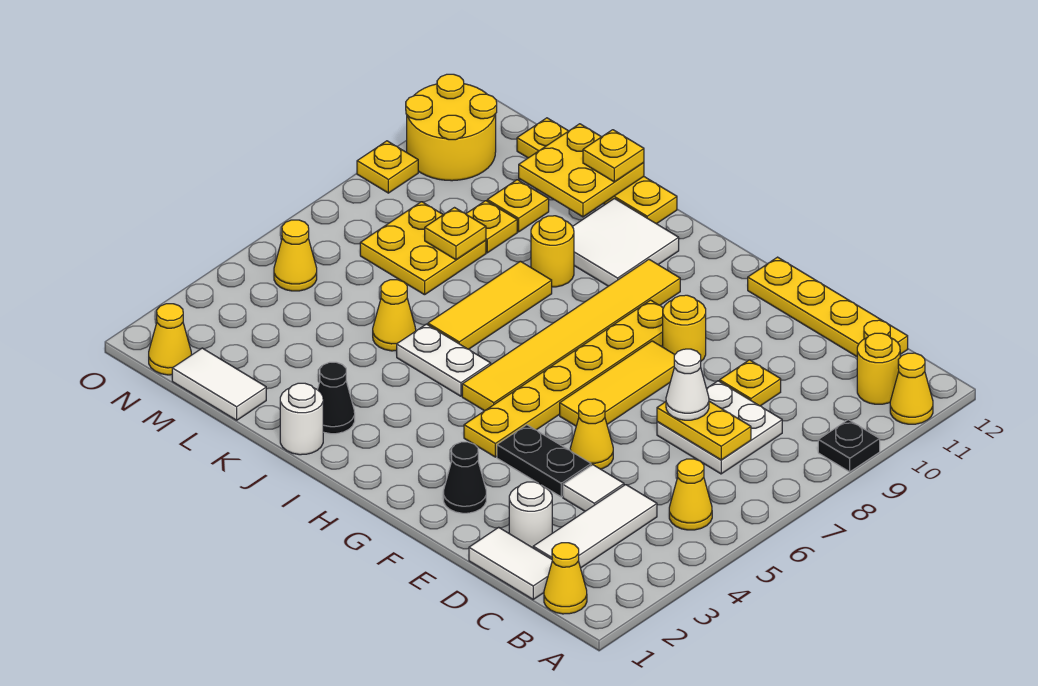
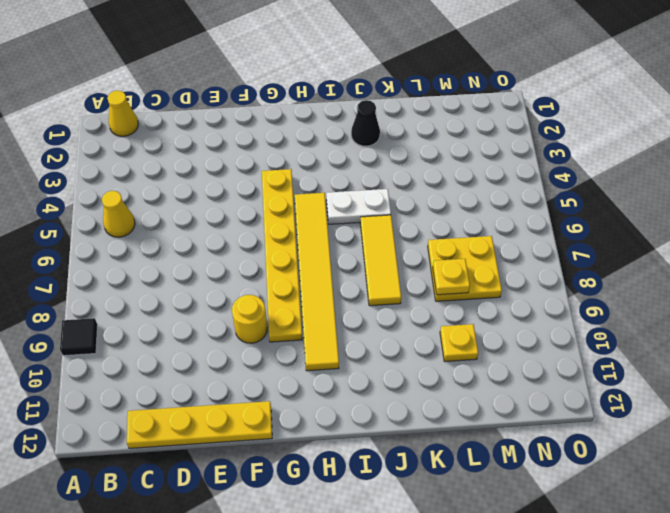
black 1x1 tile [60,318,98,356] -> black 1x1 plate [818,420,880,472]
none -> yellow 1x1 cone [890,353,933,424]
none -> yellow 1x1 round brick [857,333,900,404]
none -> white 1x2 tile [469,527,552,599]
none -> white 1x3 tile [533,485,657,568]

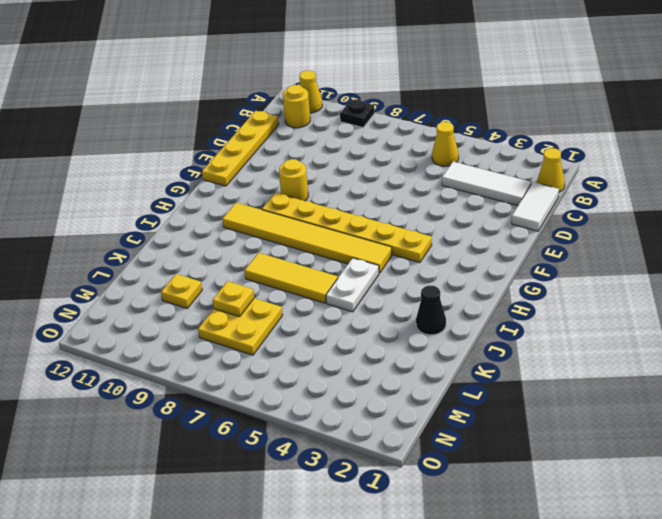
none -> white 2x2 plate [657,381,782,474]
none -> white 1x1 round brick [509,482,552,548]
none -> white 1x1 tile [563,465,624,511]
none -> yellow 1x1 plate [720,360,781,406]

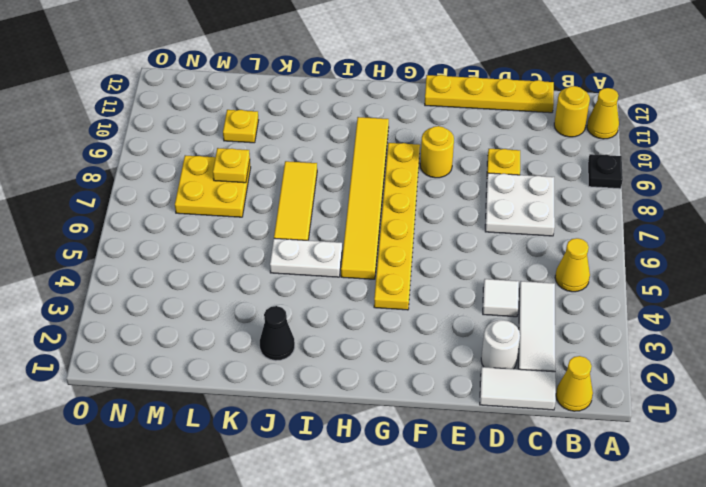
none -> black 1x2 plate [497,425,591,497]
none -> yellow 1x1 cone [570,399,613,469]
none -> black 1x1 cone [443,442,486,513]
none -> yellow 1x3 tile [560,341,675,426]

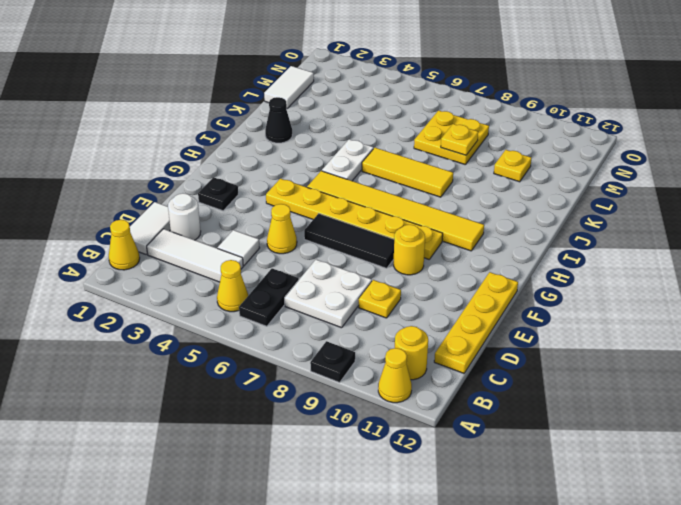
black 1x2 plate [239,268,299,326] -> black 1x2 plate moved to [497,425,591,497]
black 1x1 plate [198,177,238,211] -> black 1x1 cone [443,442,486,513]
black 1x3 tile [304,214,394,268] -> yellow 1x3 tile [560,341,675,426]
none -> white 2x2 tile [572,199,679,286]
none -> white 1x1 round brick [280,383,323,455]
none -> yellow 1x1 round brick [531,216,574,287]
none -> yellow 1x4 plate [517,118,677,224]

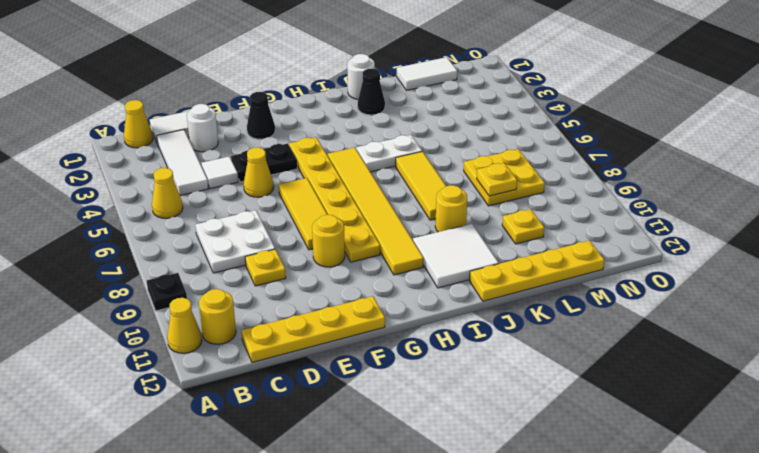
none -> yellow 1x1 cone [373,280,416,351]
none -> yellow 1x1 plate [466,201,517,253]
none -> yellow 1x1 cone [149,304,191,375]
none -> yellow 1x1 cone [274,220,317,291]

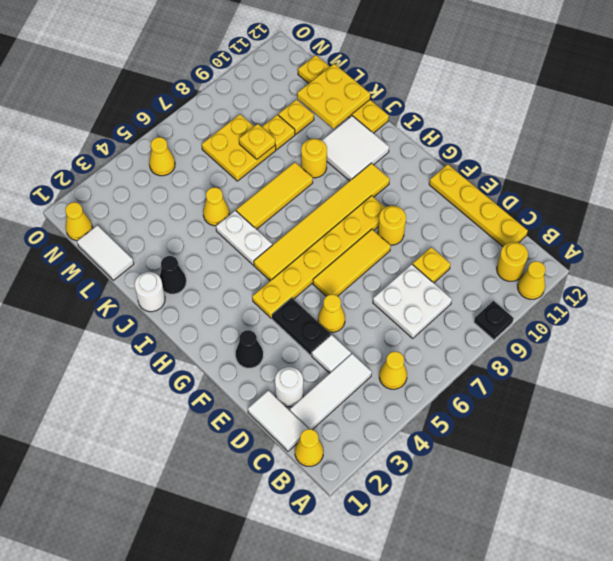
none -> yellow 2x2 round brick [406,74,497,181]
none -> yellow 1x1 plate [357,141,418,193]
none -> yellow 1x2 plate [657,401,751,460]
none -> white 1x1 cone [666,349,709,420]

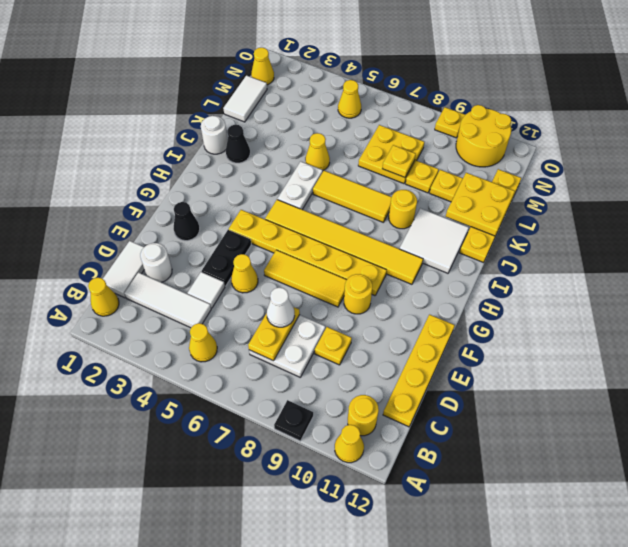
none -> yellow 1x1 plate [583,130,644,182]

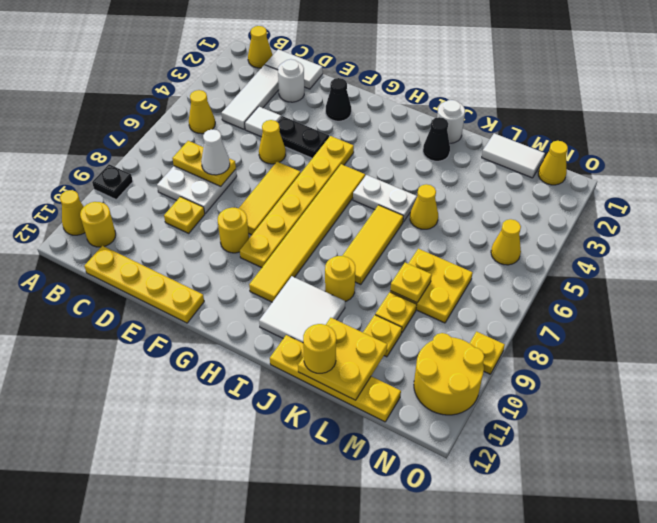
yellow 1x1 round brick [303,324,336,373] -> yellow 1x1 plate [583,130,644,182]

